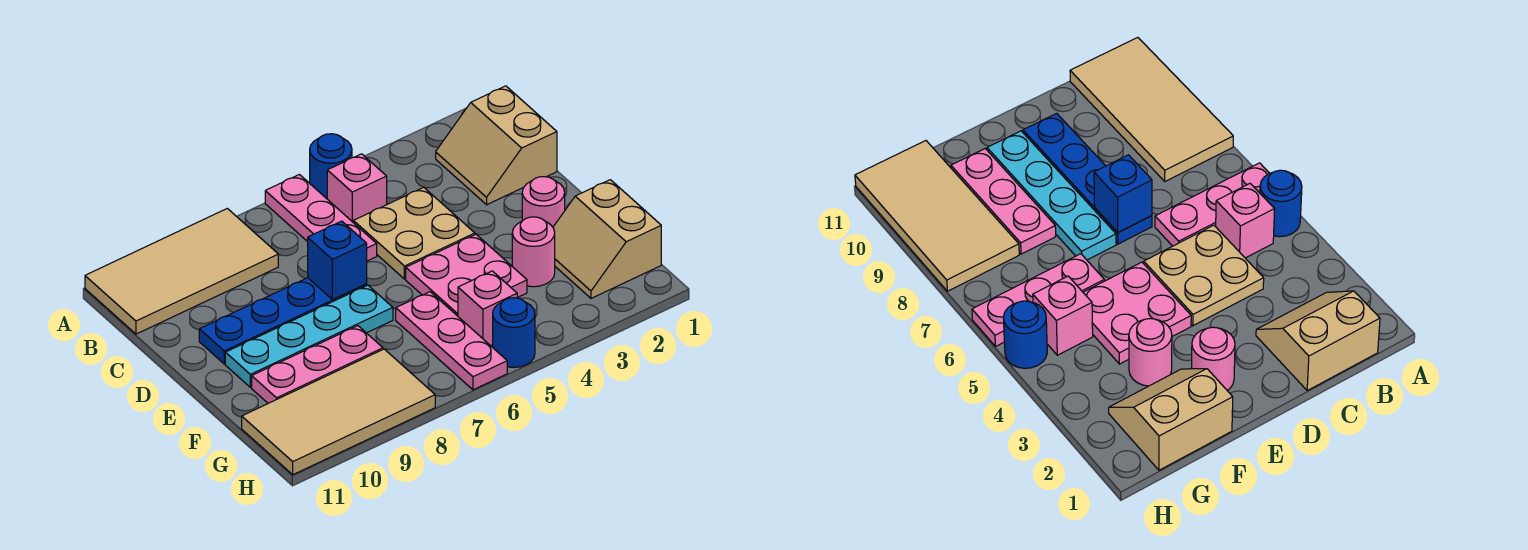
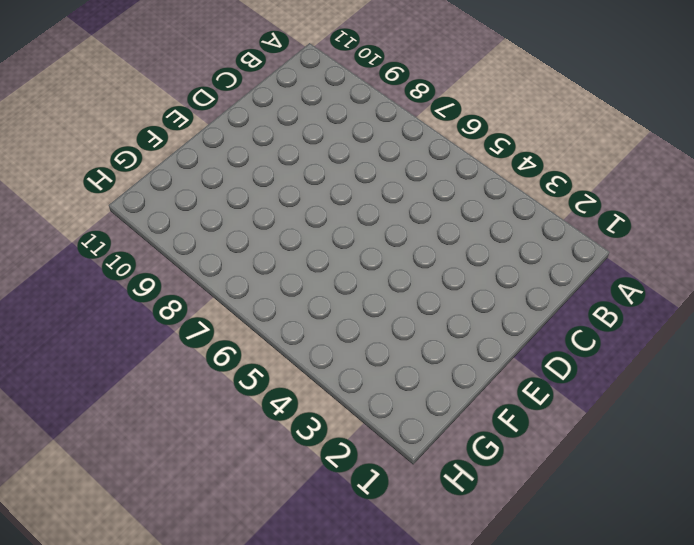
none -> blue 1x1 round brick [310,134,352,199]
none -> pink 1x3 plate [265,175,377,261]
none -> tan 2x4 tile [85,208,278,334]

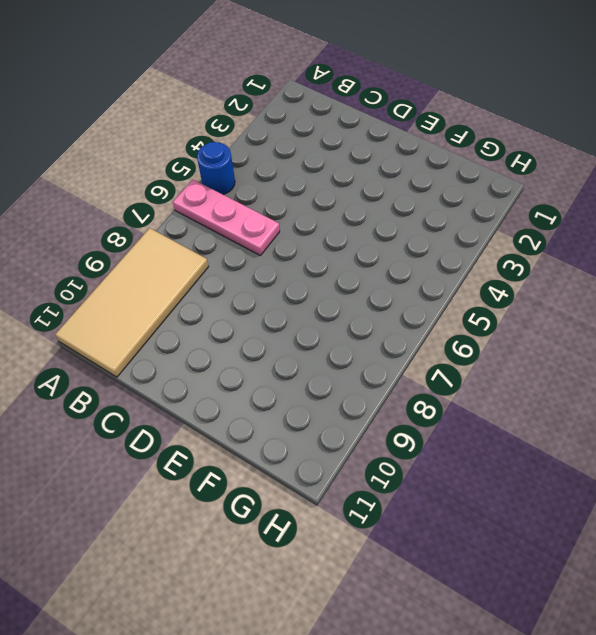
none -> tan 2x2 slope [436,86,557,205]
none -> pink 1x1 brick [327,154,387,222]
none -> tan 2x2 plate [353,187,475,279]

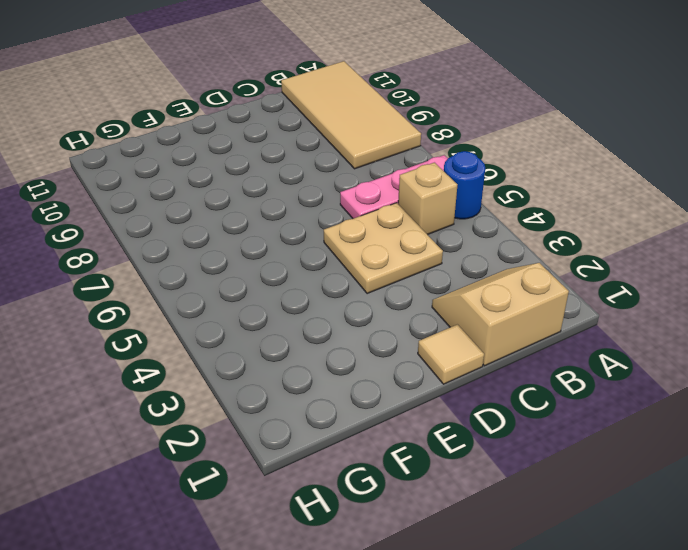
tan 1x1 brick [398,163,457,235] -> pink 1x1 brick [327,154,387,222]
tan 1x1 tile [418,324,484,384] -> none
none -> blue 1x4 plate [199,278,367,364]
none -> pink 1x1 round brick [522,177,565,227]
none -> pink 2x2 plate [406,234,527,316]

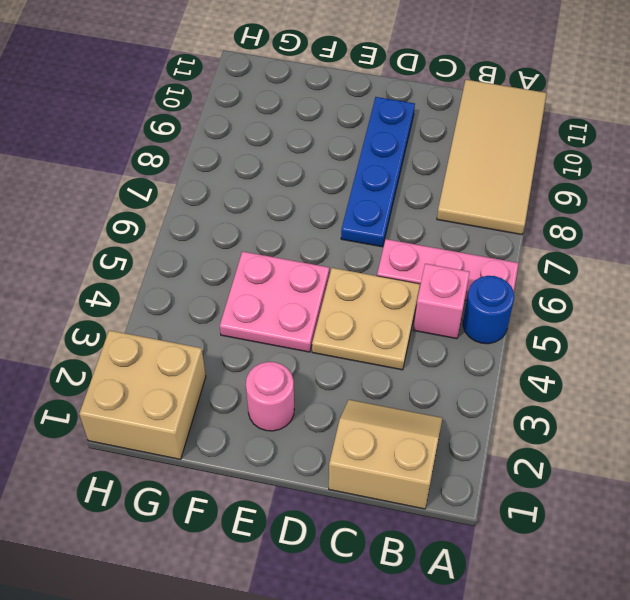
tan 2x2 brick [79,330,206,459] -> tan 2x2 slope [553,180,661,298]
none -> cyan 1x4 plate [225,285,393,387]
none -> pink 1x1 round brick [512,217,555,287]
none -> pink 1x3 plate [396,292,507,390]

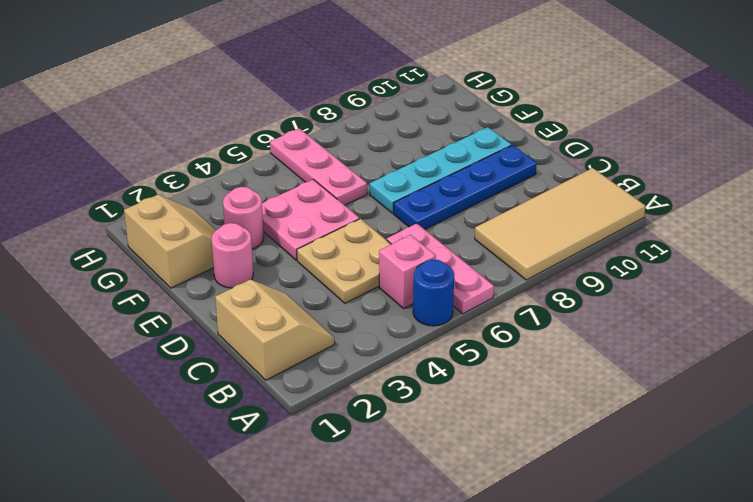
none -> pink 1x3 plate [252,326,383,403]
none -> pink 1x1 brick [458,271,517,346]
none -> tan 2x4 tile [242,349,435,475]

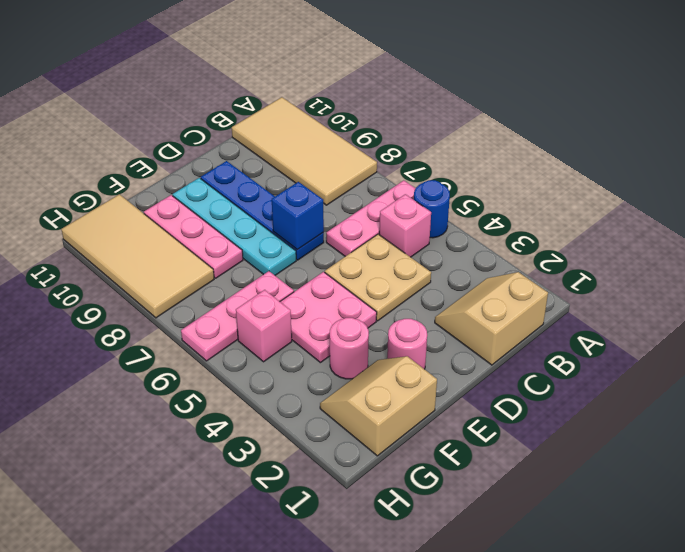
none -> blue 1x1 round brick [493,298,535,368]

